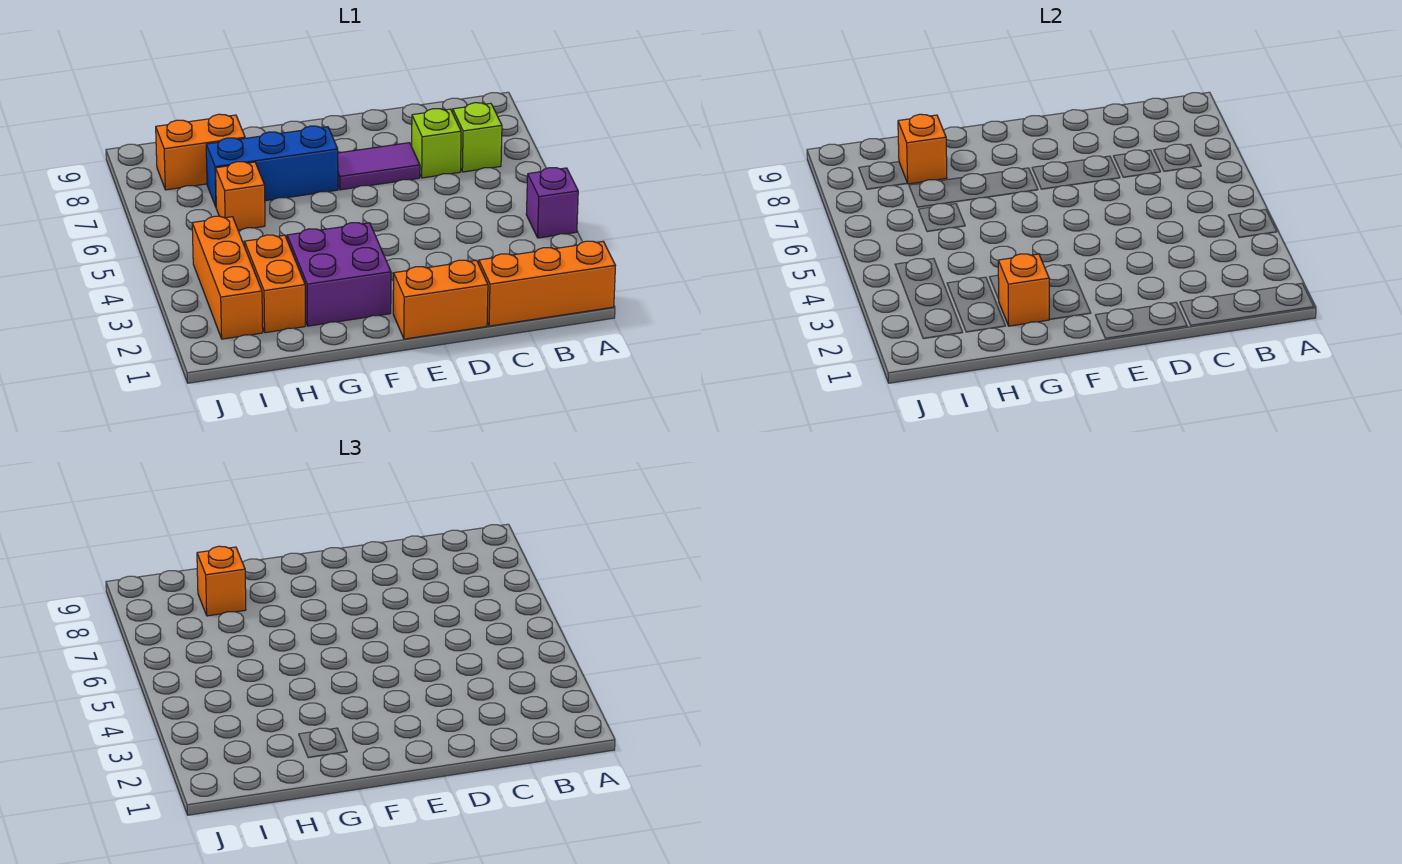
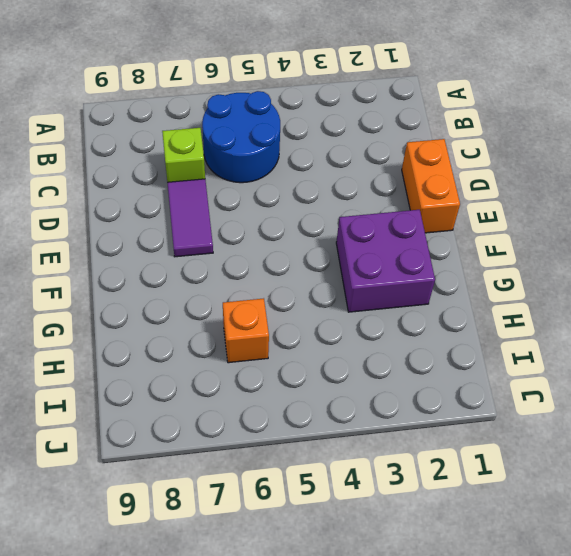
blue 2x2 round brick [202,91,280,183] -> none
none -> orange 1x3 brick [479,241,616,326]
none -> purple 1x1 brick [526,168,578,238]
none -> lime 1x1 brick [453,103,502,172]

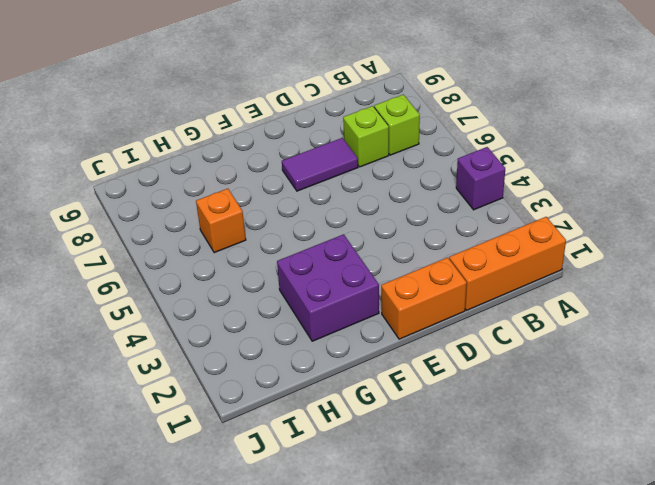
none -> blue 1x3 brick [206,126,338,207]
none -> orange 1x2 brick [245,235,305,333]
none -> orange 1x2 brick [156,114,245,190]

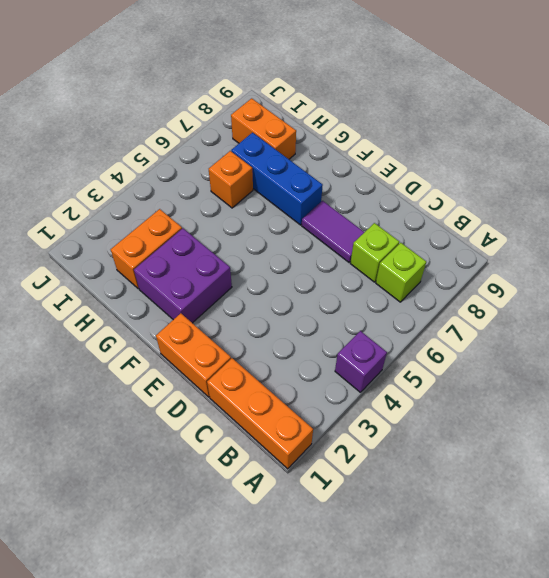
none -> orange 1x3 brick [192,216,263,339]
none -> orange 1x1 brick [998,254,1050,326]
none -> orange 1x1 brick [898,114,947,184]

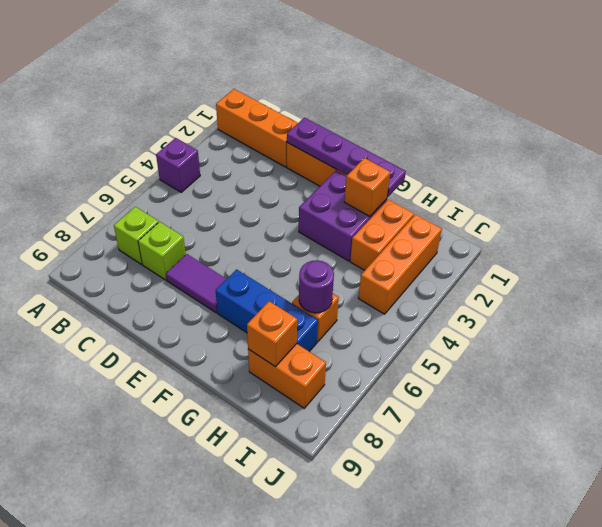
purple 1x4 plate [287,118,406,197] -> none
purple 1x1 round brick [299,260,334,313] -> none
none -> orange 1x1 brick [197,546,246,616]

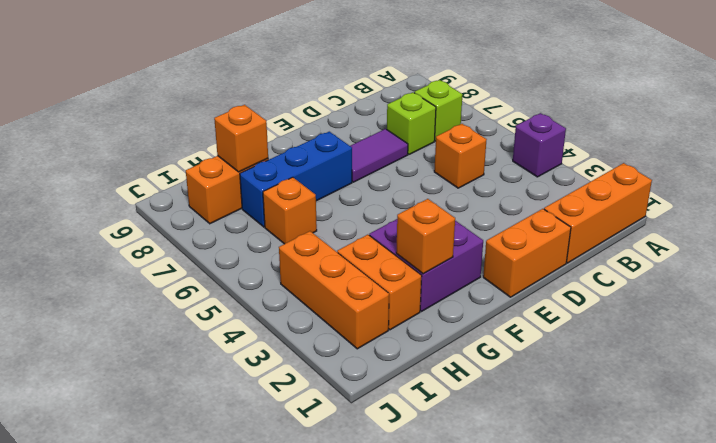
orange 1x1 brick [434,124,487,188] -> orange 1x1 brick moved to [197,546,246,616]

